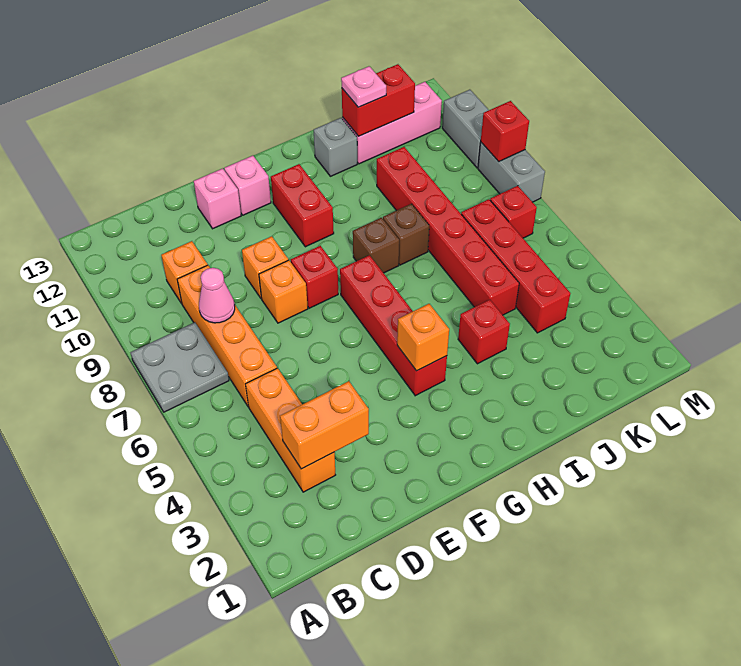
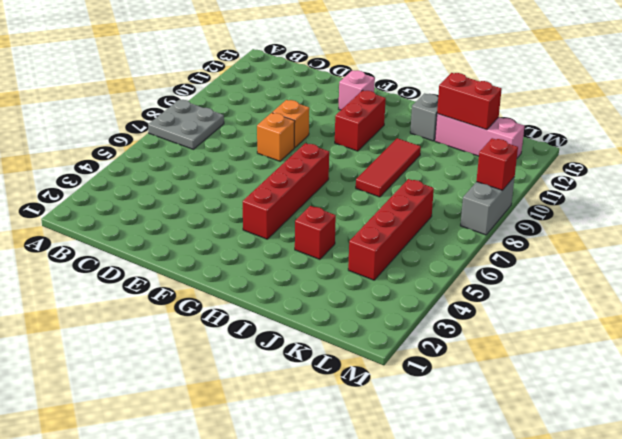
red 1x3 tile [356,138,421,197] -> brown 1x1 brick [383,204,429,265]
none -> orange 1x3 brick [246,368,335,492]
none -> orange 1x4 brick [177,265,277,407]
none -> orange 1x1 brick [161,241,208,304]

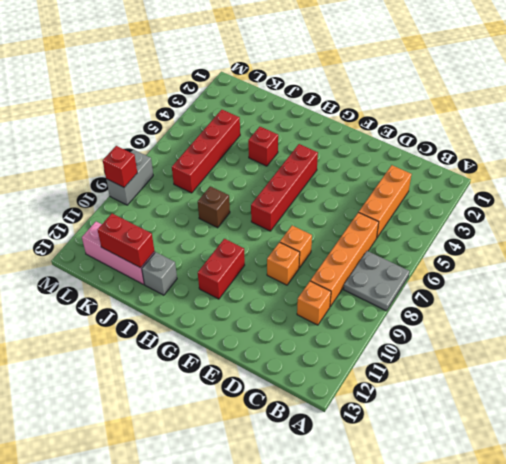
none -> pink 1x1 brick [194,168,241,229]
none -> red 1x1 brick [291,246,338,308]
none -> pink 1x1 brick [224,156,271,215]

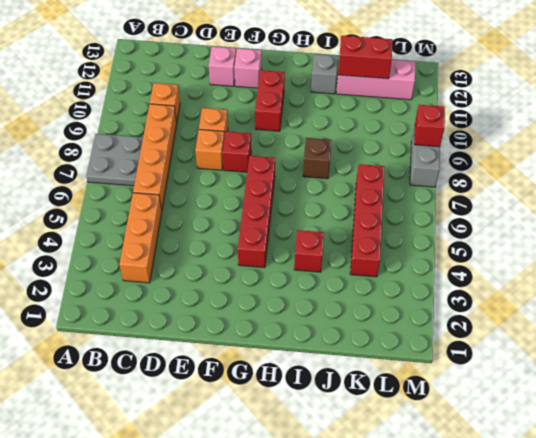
none -> brown 1x1 brick [353,218,399,273]
none -> red 1x6 brick [377,147,519,315]
none -> red 1x1 brick [490,186,537,238]

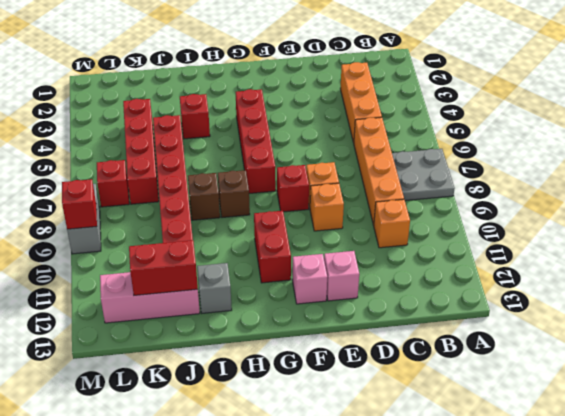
none -> grey 1x2 brick [442,90,489,168]
none -> orange 1x2 brick [280,381,369,469]
none -> pink 1x1 cone [199,268,235,323]

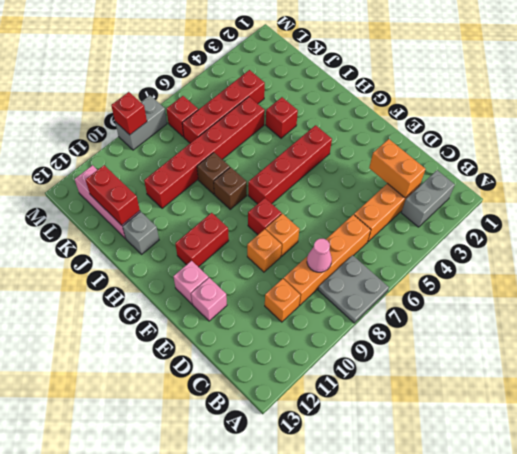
grey 1x2 brick [401,170,455,227] -> grey 1x2 brick moved to [442,90,489,168]
none -> orange 1x1 brick [397,304,449,371]
none -> pink 1x1 plate [341,66,386,107]

